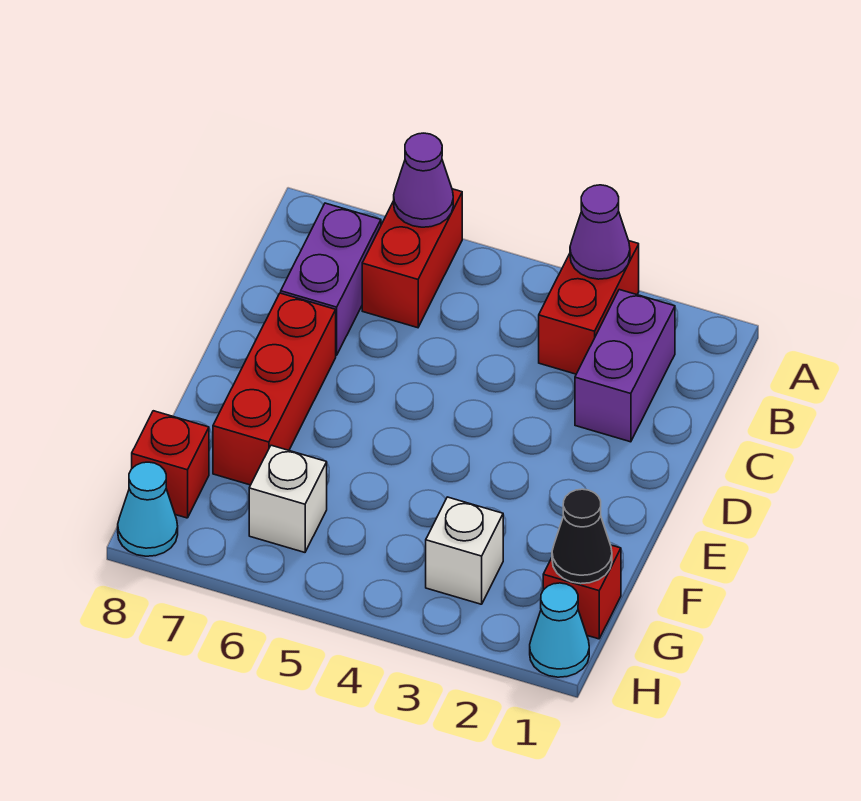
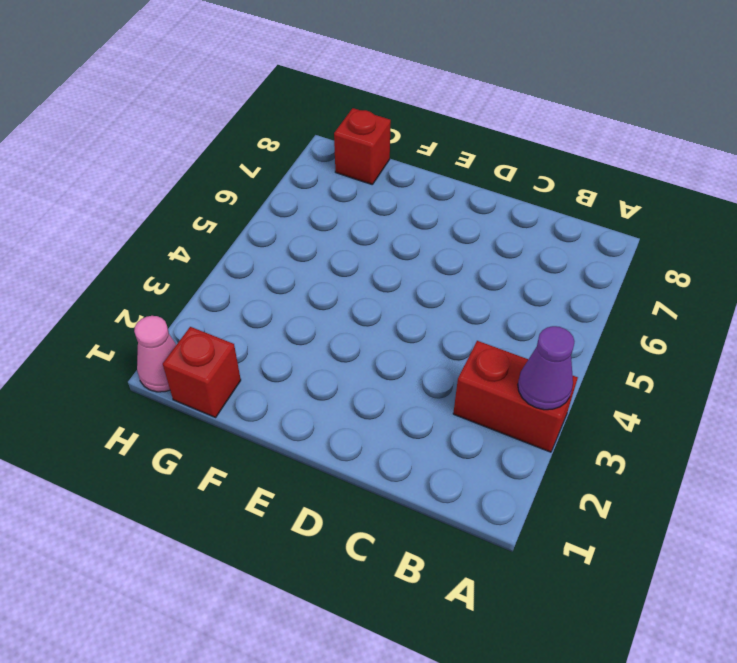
pink 1x1 cone [134,316,176,392] -> cyan 1x1 cone [530,583,589,677]
none -> red 1x2 brick [362,189,462,328]
none -> purple 1x2 brick [575,290,675,442]
none -> purple 1x2 brick [281,203,381,355]

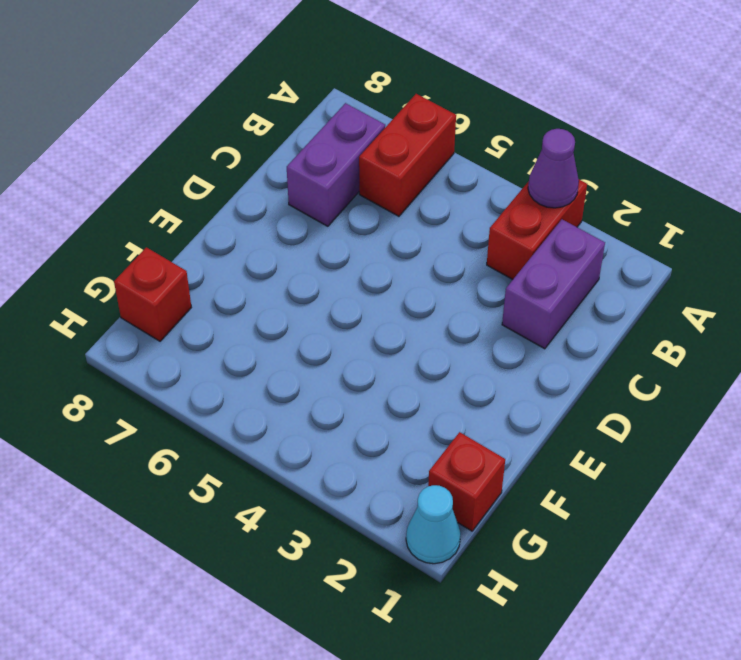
none -> red 1x3 brick [213,293,336,485]
none -> white 1x1 brick [426,497,503,604]
none -> white 1x1 brick [249,445,327,552]

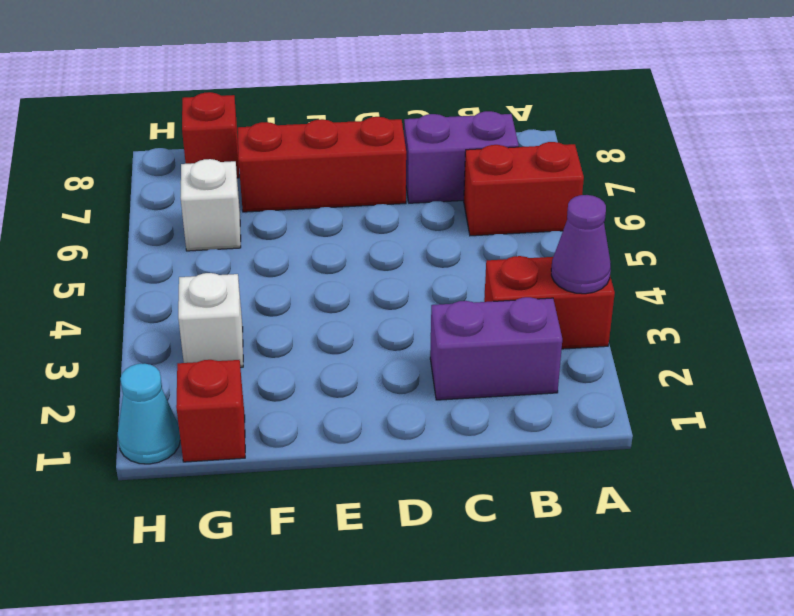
none -> cyan 1x1 cone [118,462,178,556]
none -> purple 1x1 cone [394,133,453,227]
none -> black 1x1 cone [552,489,612,584]

